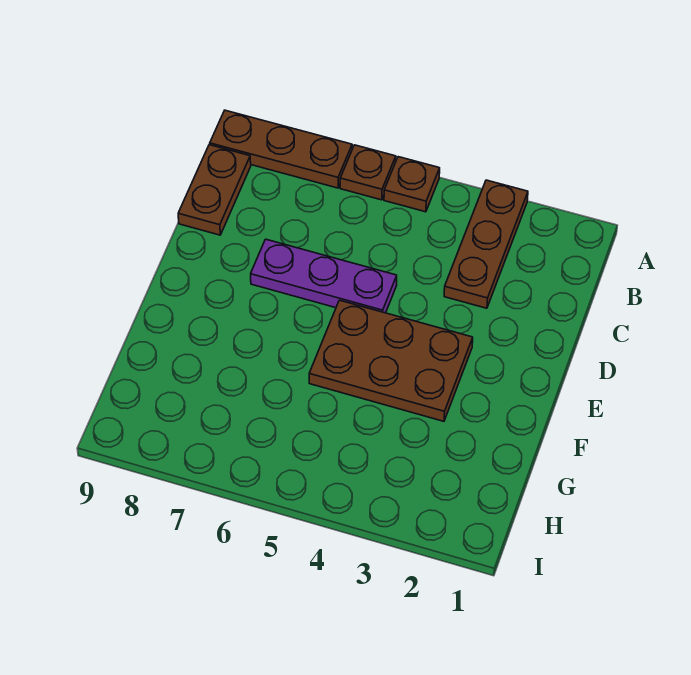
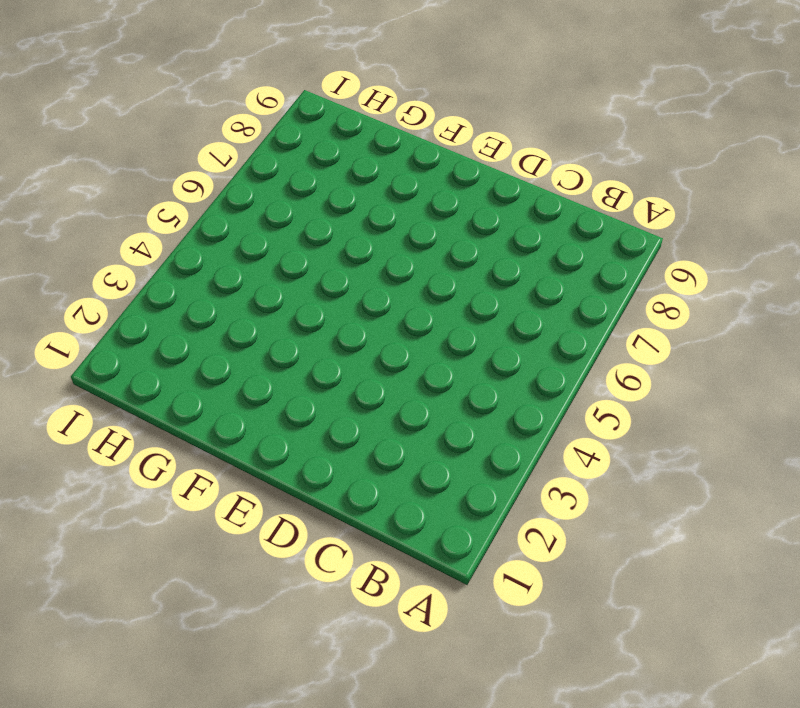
none -> brown 1x3 plate [444,180,528,308]
none -> brown 1x1 plate [384,157,440,212]

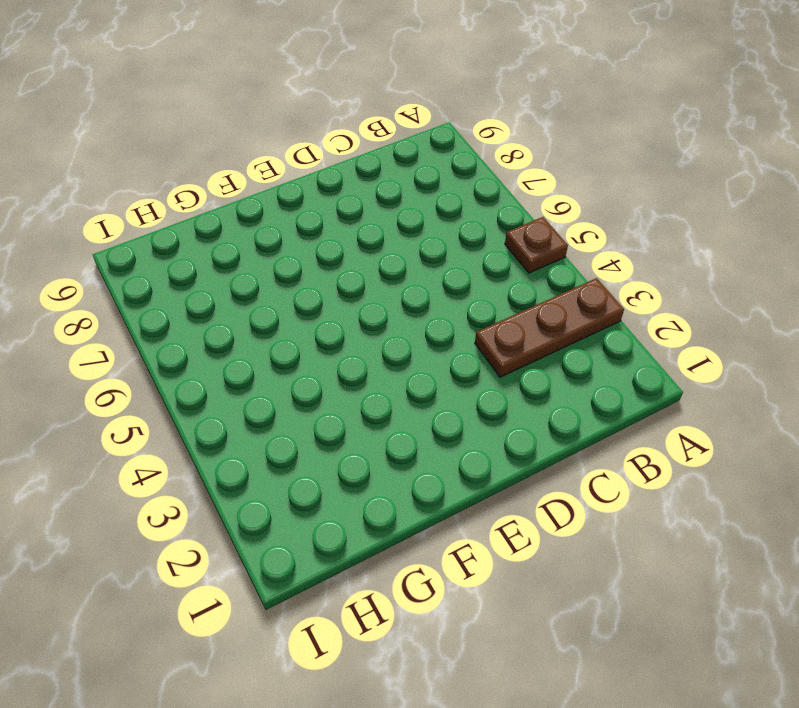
none -> brown 1x1 plate [340,145,396,200]
none -> brown 1x3 plate [210,110,352,188]

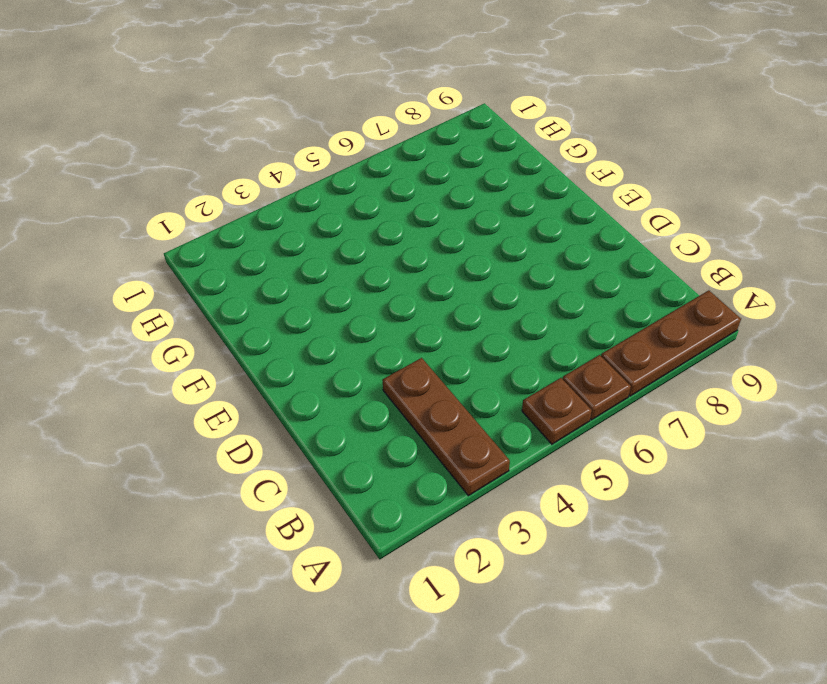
none -> brown 1x2 plate [178,145,251,235]
none -> purple 1x3 plate [251,239,397,313]

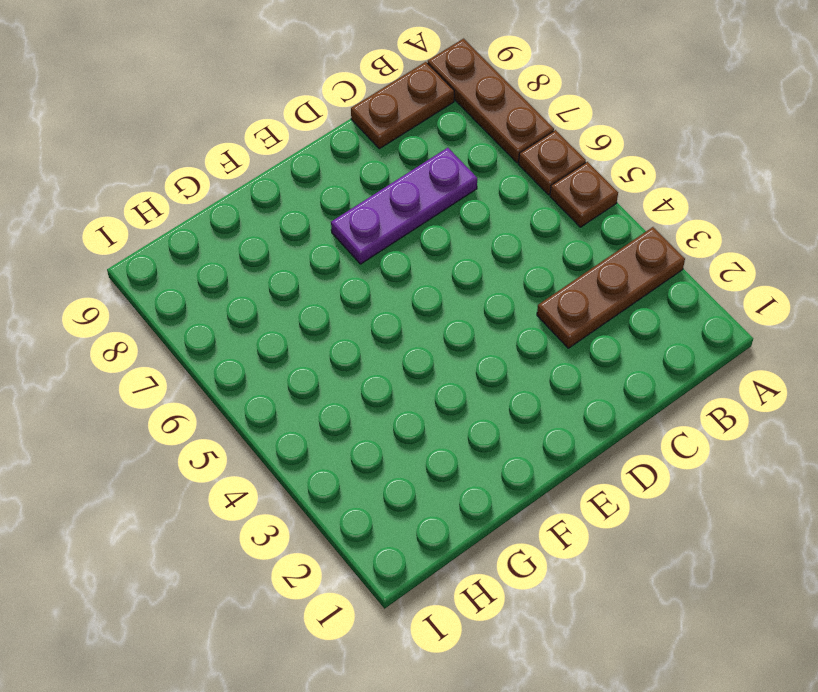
purple 1x3 plate [331,148,477,264] -> purple 1x3 plate turned to [251,239,397,313]
none -> brown 2x3 plate [309,300,473,421]

